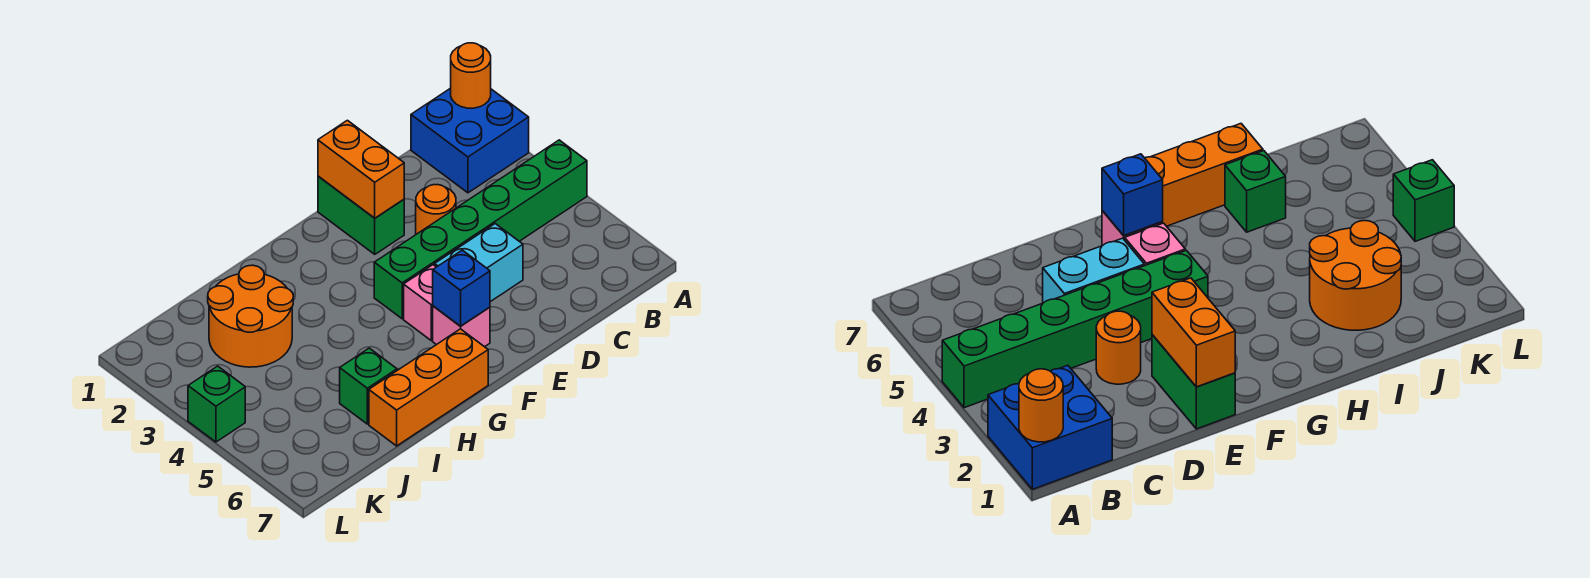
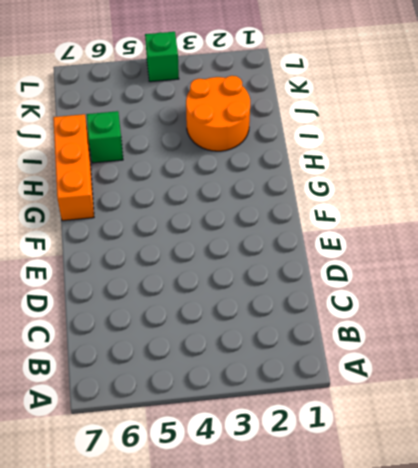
none -> blue 2x2 brick [411,88,529,193]
none -> green 1x6 brick [374,140,587,319]
none -> orange 1x1 round brick [416,185,456,234]

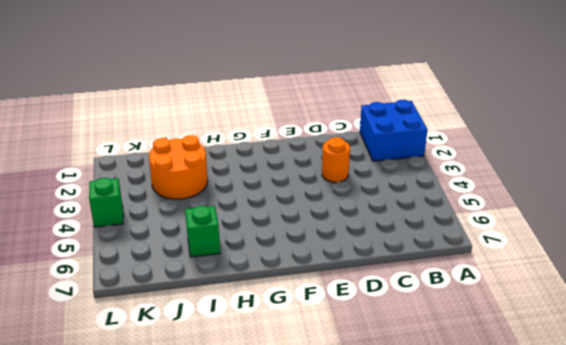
none -> green 1x6 brick [374,140,587,319]
none -> cyan 1x2 brick [435,224,523,302]
none -> green 1x2 brick [318,176,404,254]

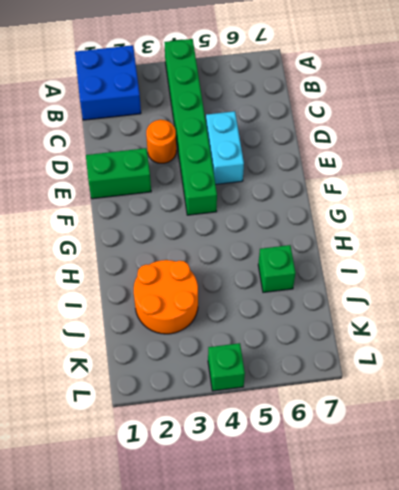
none -> pink 1x1 brick [404,265,436,341]
none -> pink 1x1 brick [433,306,490,347]
none -> orange 1x3 brick [369,329,488,446]

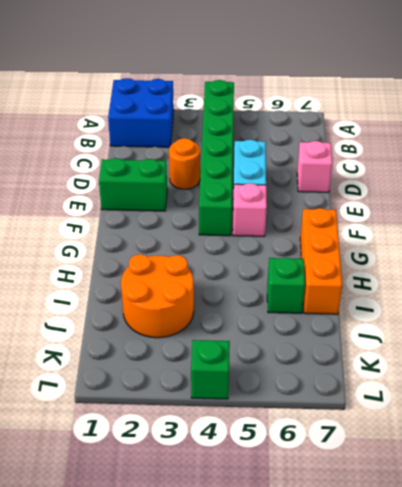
pink 1x1 brick [297,141,332,192] -> pink 1x1 brick moved to [433,306,490,347]
none -> orange 1x1 round brick [451,43,491,108]
none -> orange 1x2 brick [318,120,404,218]
none -> blue 1x1 brick [433,250,490,326]

